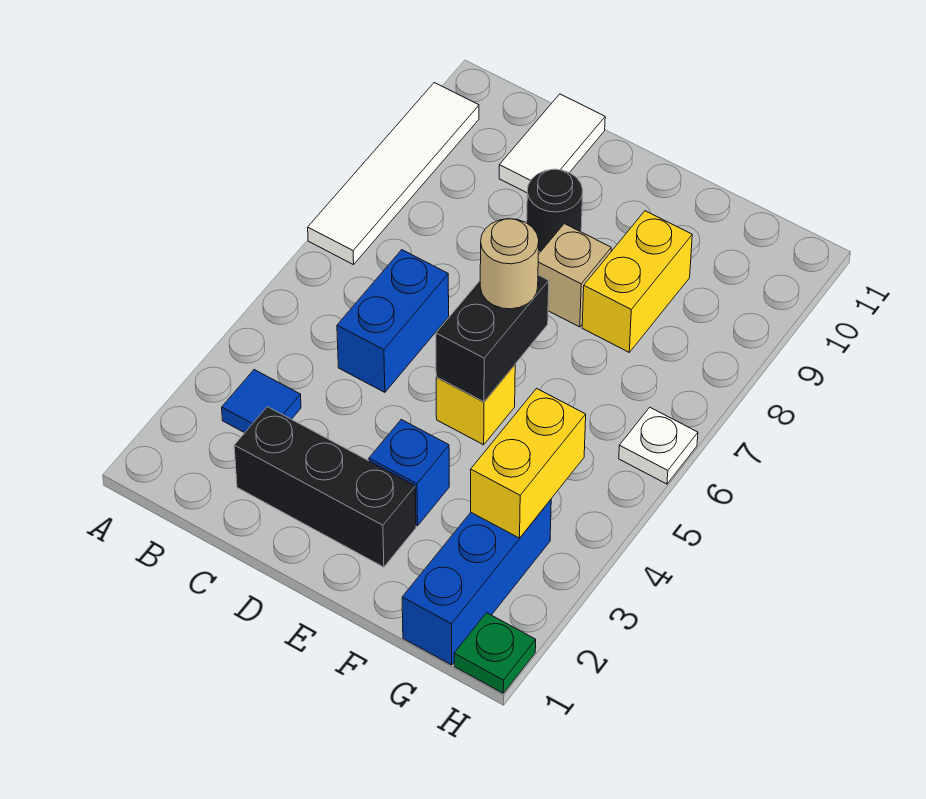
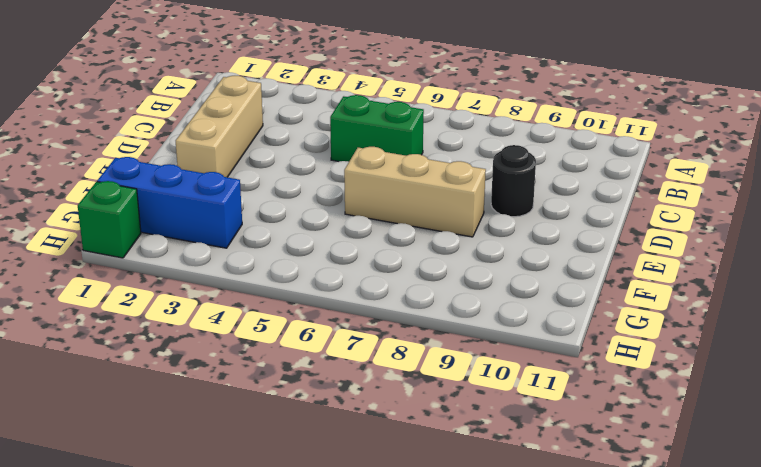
tan 1x3 brick [176,76,263,177] -> black 1x3 brick [234,407,416,567]
green 1x2 brick [330,95,424,162] -> blue 1x2 brick [337,250,449,392]
tan 1x3 brick [344,147,486,237] -> tan 1x1 brick [538,224,611,327]
green 1x1 brick [78,181,141,258] -> green 1x1 plate [454,613,536,693]
none -> white 1x4 tile [308,83,479,265]
none -> blue 1x1 tile [222,370,301,433]
none -> white 1x2 tile [499,94,605,193]

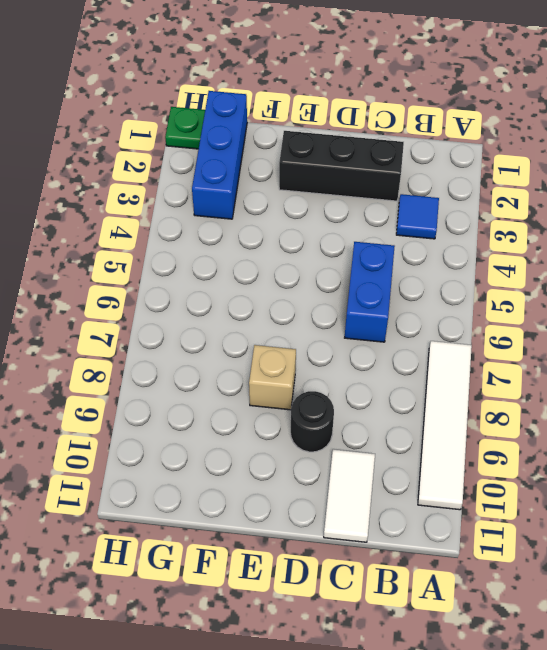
none -> blue 1x1 brick [369,420,449,526]
none -> yellow 1x1 brick [436,365,515,445]
none -> yellow 1x2 brick [582,211,692,352]

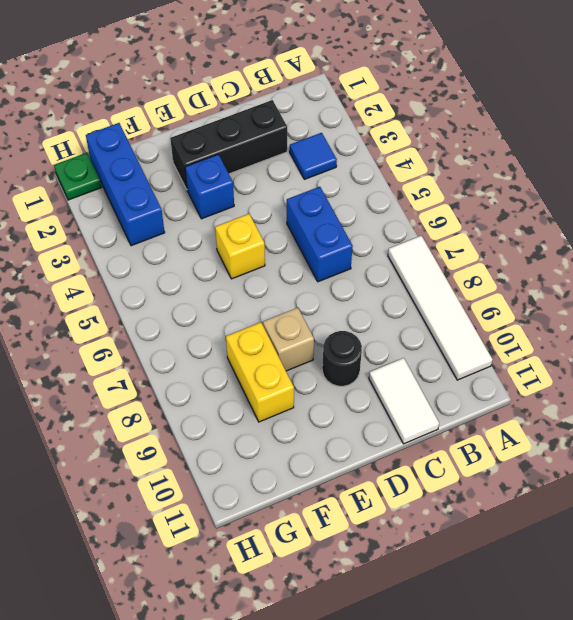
none -> white 1x1 plate [619,407,698,484]
none -> black 1x2 brick [436,275,549,402]
none -> yellow 1x2 brick [471,389,586,538]

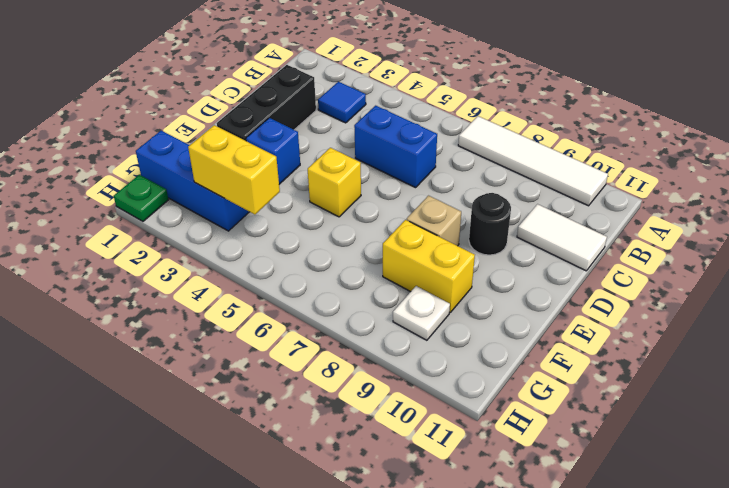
white 1x1 plate [393,286,450,340] -> white 1x1 plate moved to [619,407,698,484]
none -> black 1x2 brick [436,275,549,402]
none -> tan 1x1 round brick [480,219,539,309]

